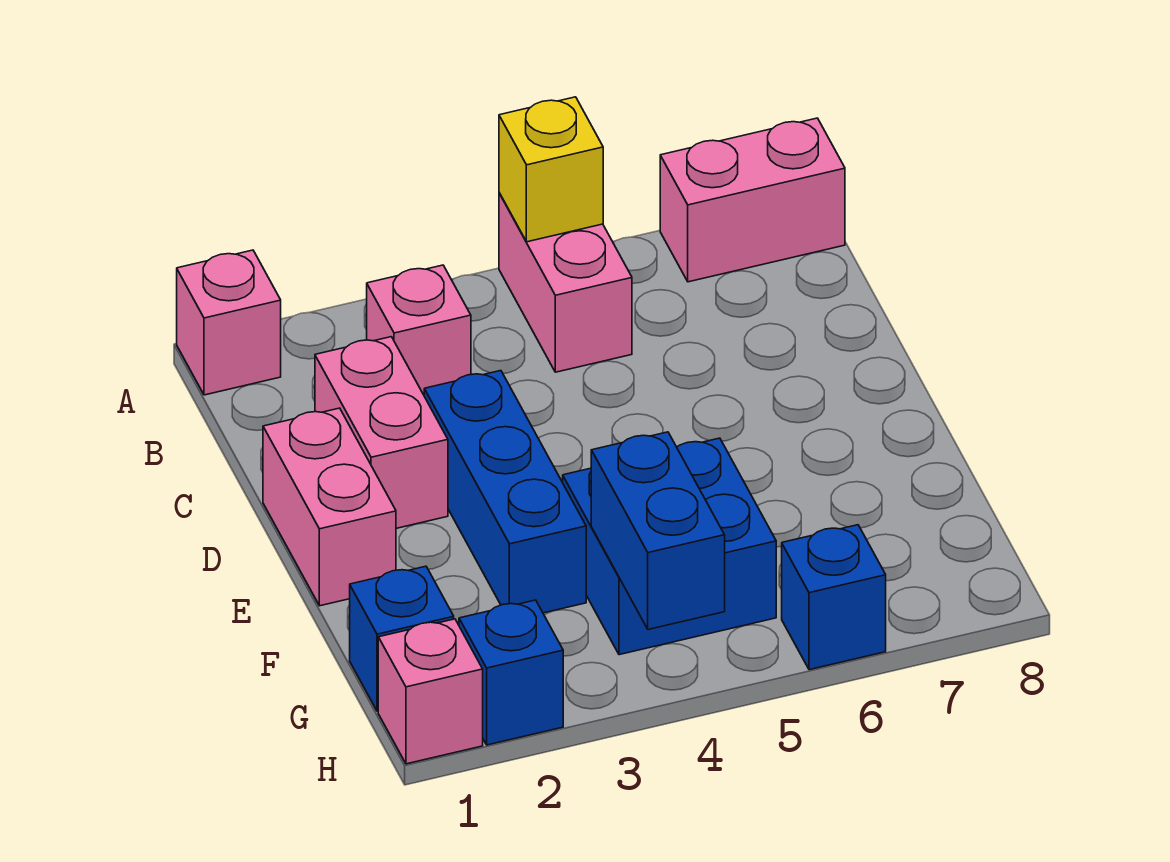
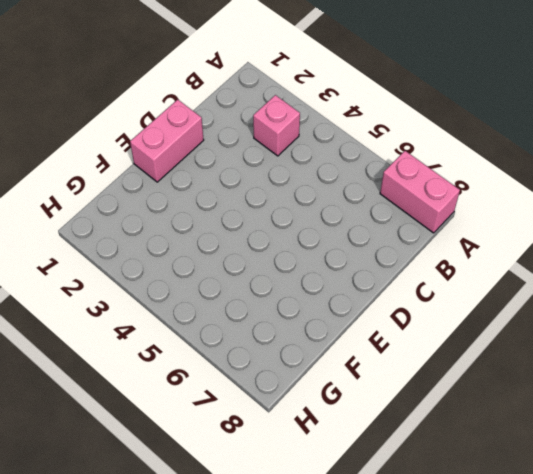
none -> pink 1x1 brick [177,250,281,395]
none -> pink 1x2 brick [499,193,632,372]
none -> pink 1x2 brick [315,337,448,528]

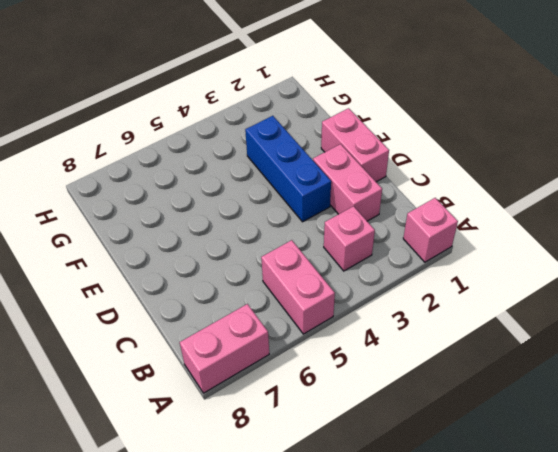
none -> blue 2x2 brick [563,438,776,655]
none -> blue 1x1 brick [350,566,454,711]
none -> pink 1x1 brick [378,619,483,764]

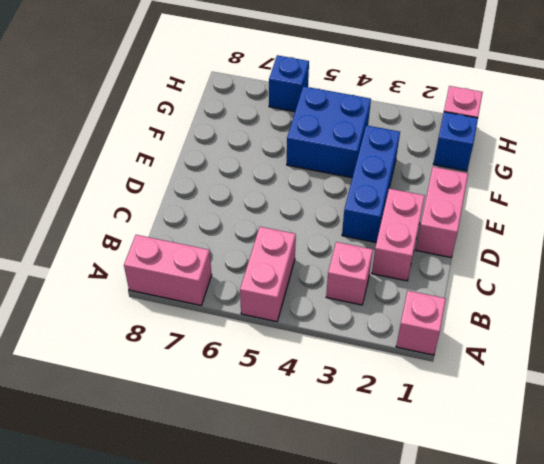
none -> blue 1x1 brick [459,600,563,745]
none -> yellow 1x1 brick [499,97,603,242]
none -> blue 1x2 brick [591,432,725,630]

